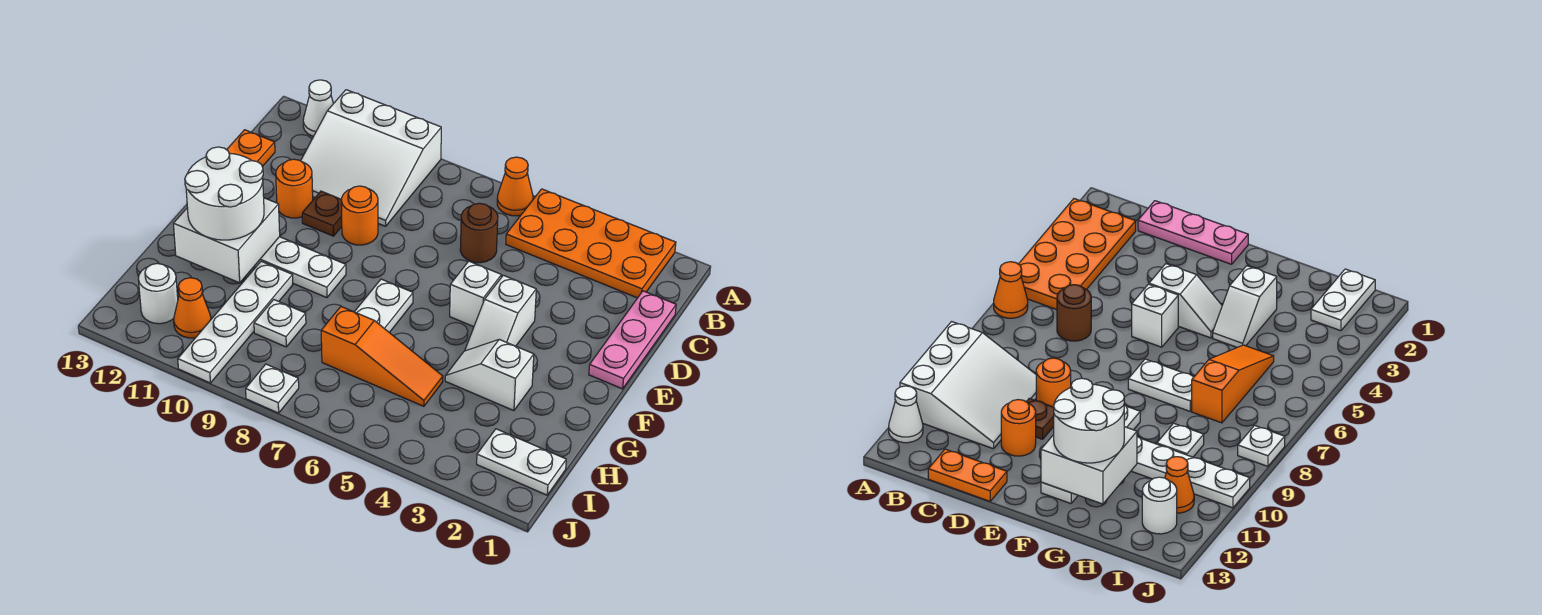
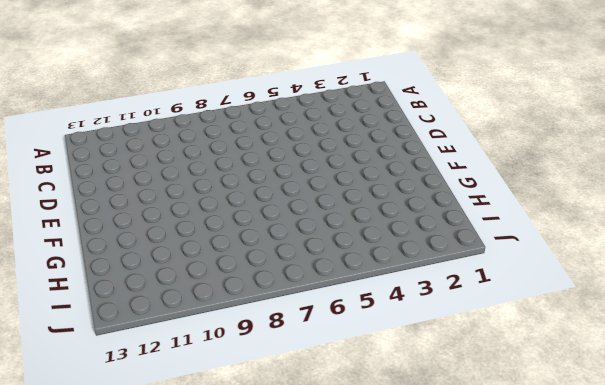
none -> orange 2x4 plate [506,189,676,298]
none -> orange 1x1 cone [497,157,533,216]
none -> white 3x3 slope [301,90,441,226]

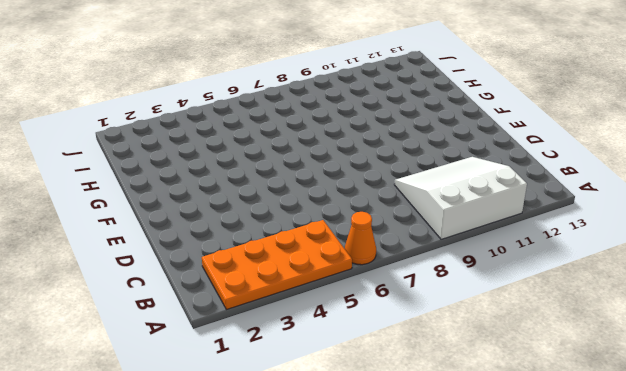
none -> white 1x1 cone [303,80,334,136]
none -> pink 1x3 plate [589,291,676,389]
none -> brown 1x1 round brick [460,203,498,263]

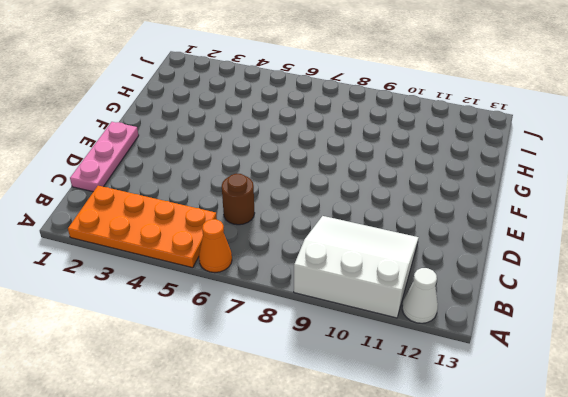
none -> orange 1x2 plate [227,130,275,167]
none -> orange 1x1 round brick [341,186,378,245]
none -> brown 1x1 plate [302,191,342,236]

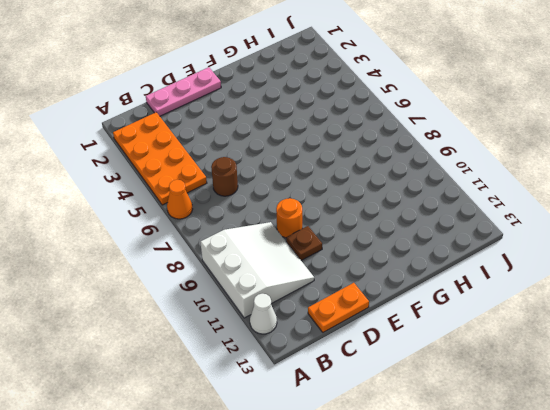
none -> orange 1x1 round brick [276,159,313,218]
none -> white 1x2 slope [465,275,536,351]
none -> white 1x1 brick [450,261,501,327]

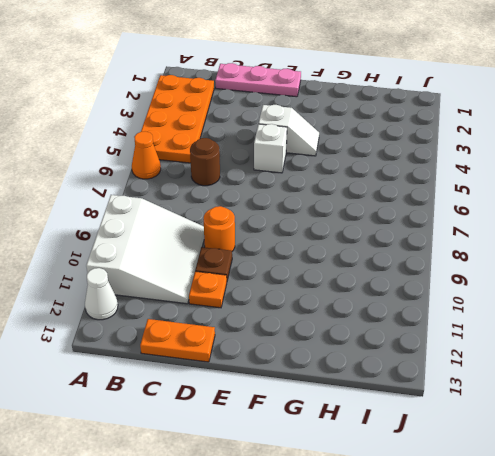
orange 1x1 plate [189,271,227,308] -> orange 1x1 round brick [276,159,313,218]
none -> white 1x2 plate [355,279,413,333]
none -> white 1x4 plate [254,237,346,298]
none -> white 1x2 slope [445,339,534,411]

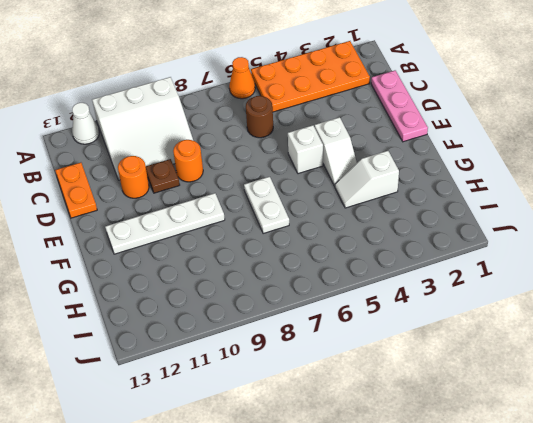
none -> white 1x4 plate [178,261,293,383]
none -> orange 1x3 slope [321,306,443,406]
none -> white 1x1 plate [254,300,306,347]

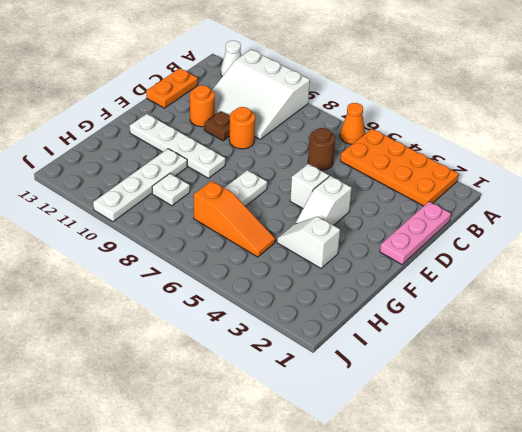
none -> white 1x2 plate [477,429,566,495]
none -> orange 1x1 cone [174,278,211,338]
none -> white 1x1 round brick [138,264,178,324]

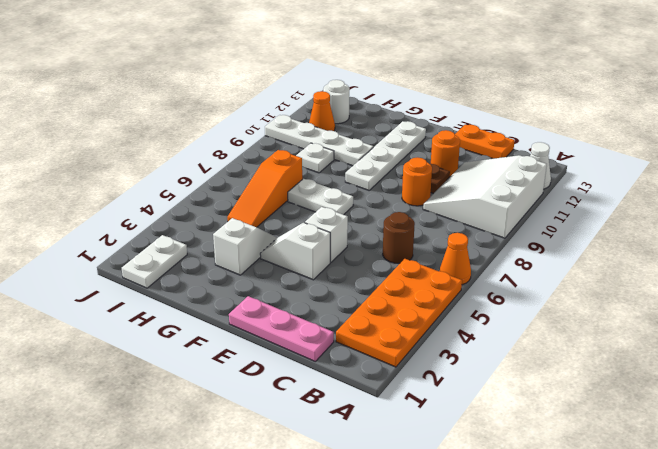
none -> white 1x1 plate [246,364,299,413]
none -> white 2x2 brick [173,198,280,283]
none -> white 2x2 round brick [185,147,264,240]

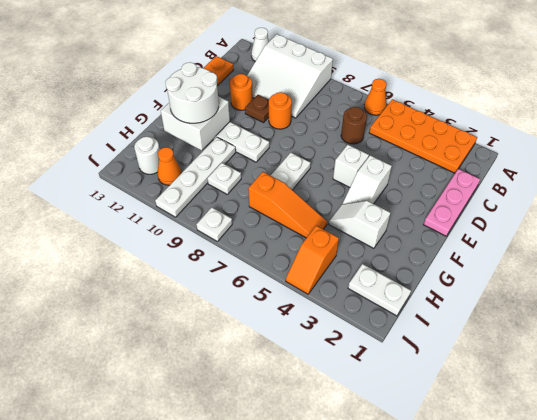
orange 1x2 slope [286,226,339,294] -> none

